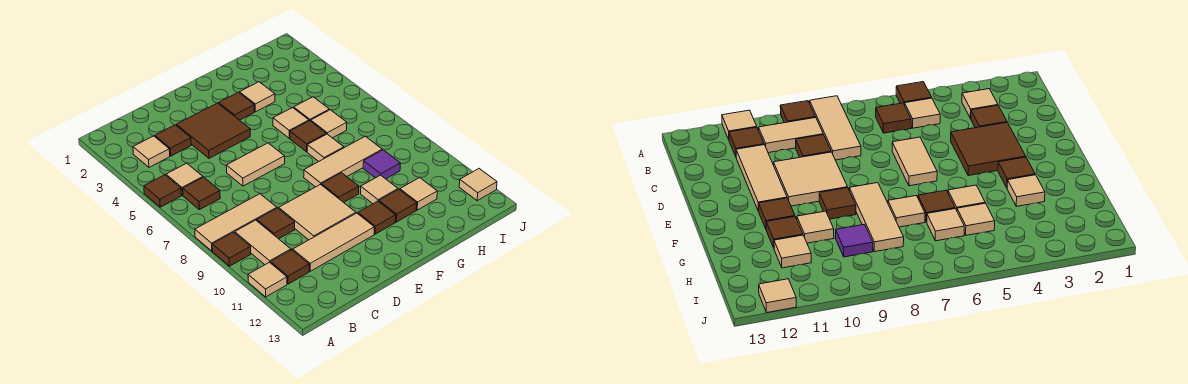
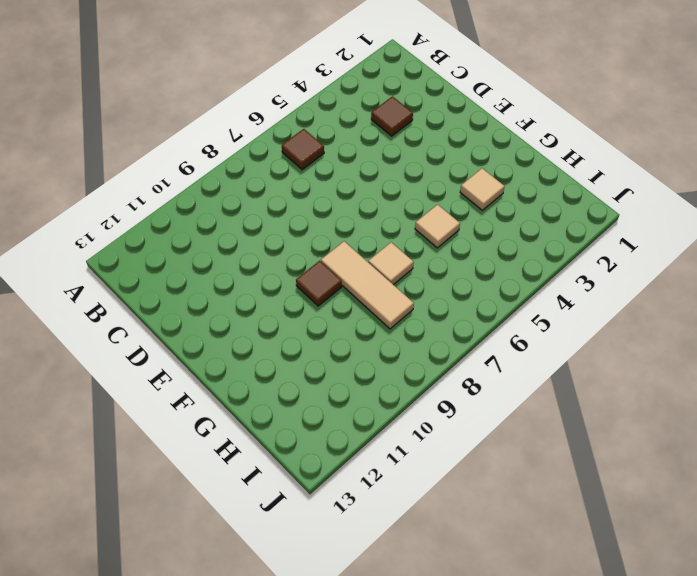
none -> brown 1x1 tile [144,175,181,207]
none -> tan 1x3 tile [195,194,277,251]
none -> brown 1x1 tile [212,232,251,266]
none -> tan 1x1 tile [248,262,287,297]

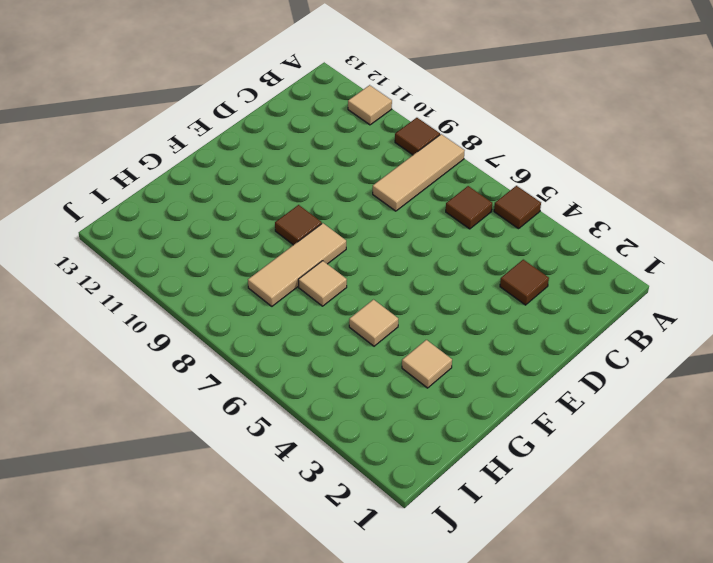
none -> tan 1x1 tile [133,136,170,167]
none -> tan 1x1 tile [166,163,203,195]
none -> tan 1x2 tile [235,220,291,265]
none -> brown 1x1 tile [271,250,309,284]

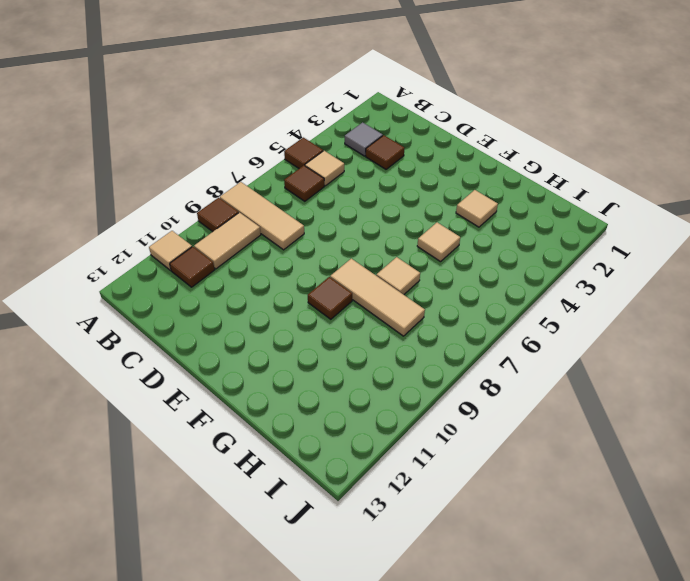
grey 1x1 tile [345,122,383,156] -> tan 1x1 tile [133,136,170,167]
none -> brown 1x1 tile [257,208,295,239]
none -> tan 1x3 tile [293,213,374,271]
none -> brown 2x2 tile [176,103,250,158]
none -> tan 1x2 tile [226,143,285,186]

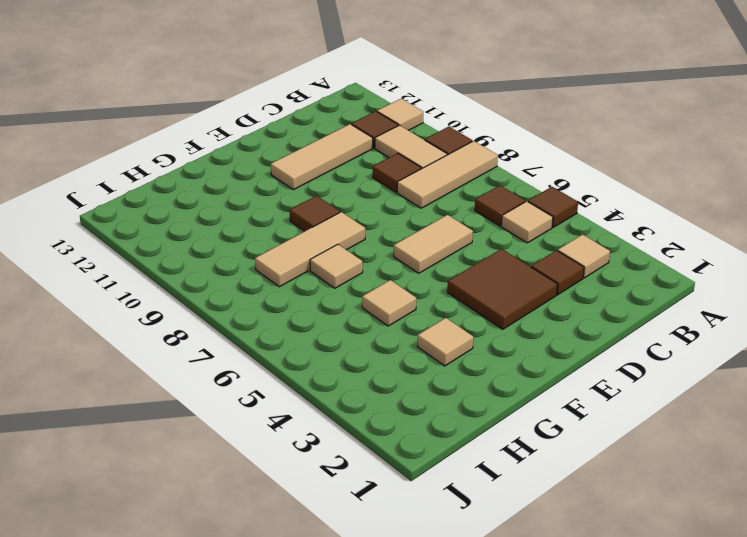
none -> tan 2x2 tile [279,184,356,240]
none -> brown 1x1 tile [218,92,254,120]
none -> brown 1x1 tile [358,201,396,234]
none -> brown 1x1 tile [290,121,326,152]

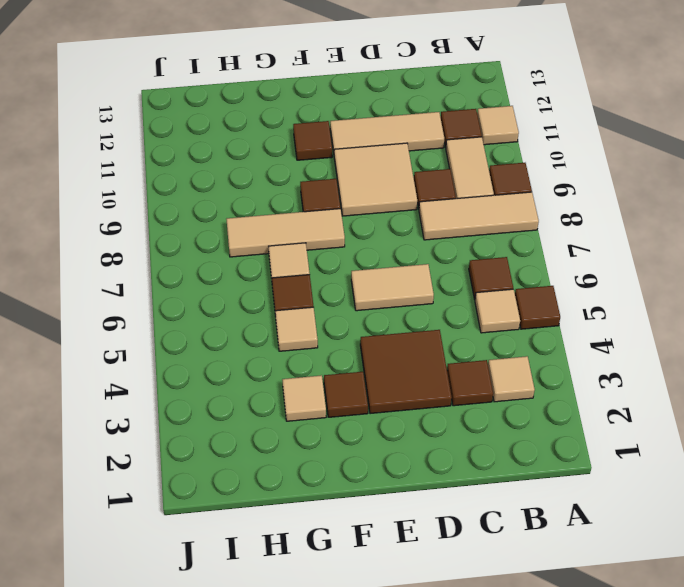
none -> tan 1x1 tile [361,175,398,204]
none -> brown 1x1 tile [379,189,417,222]
none -> tan 1x1 tile [294,97,329,121]
none -> tan 1x1 tile [311,110,347,138]

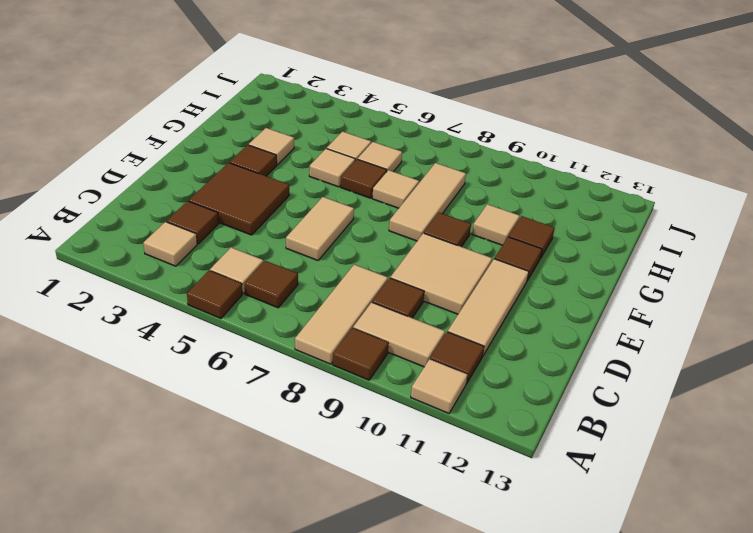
none -> purple 1x1 tile [363,150,400,179]
none -> tan 1x1 tile [400,178,437,210]
none -> tan 1x1 tile [459,169,497,201]

